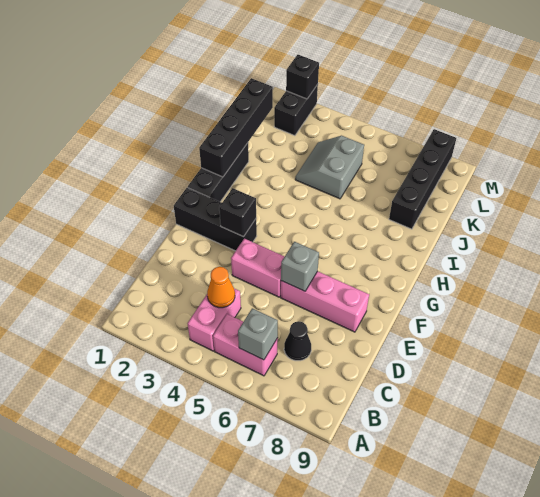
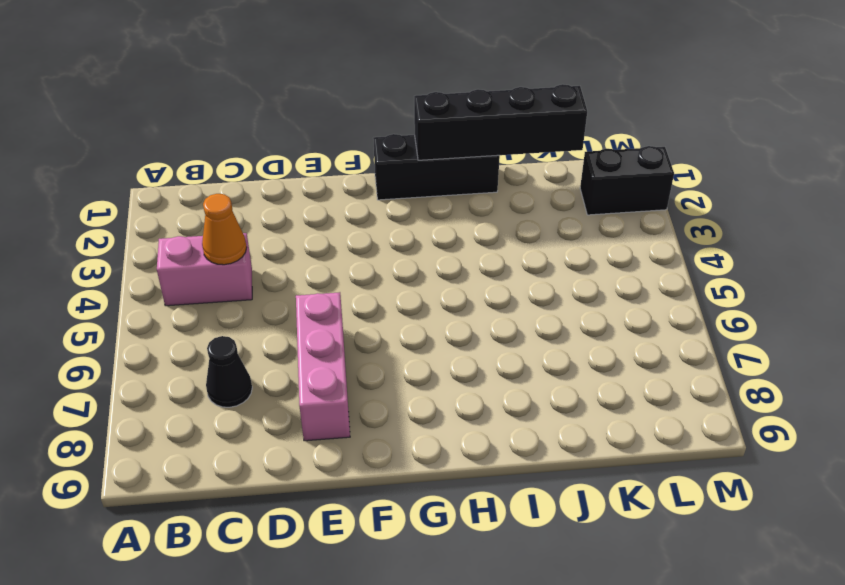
none -> pink 1x2 brick [213,314,278,376]
none -> pink 1x2 brick [231,239,285,297]
none -> black 1x3 brick [174,187,257,251]

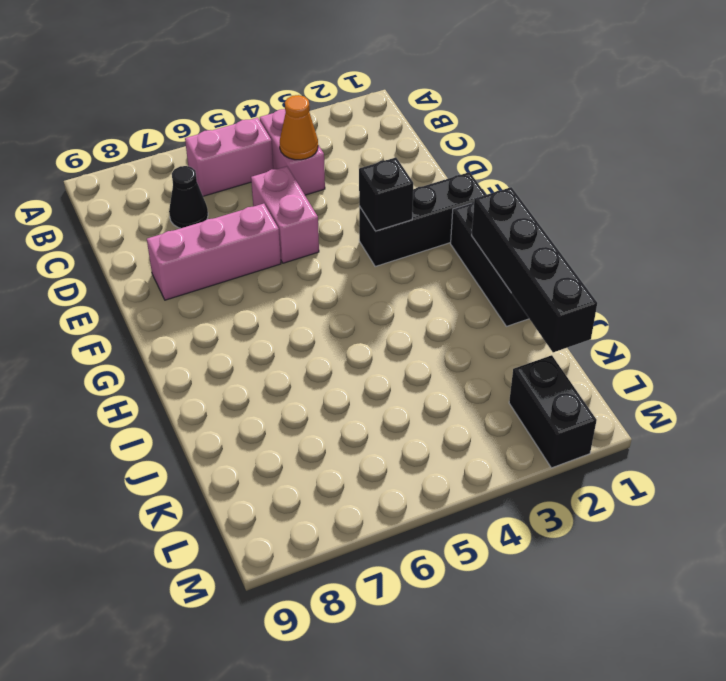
pink 1x2 brick [251,166,319,263] -> pink 1x2 brick turned to [231,239,285,297]
none -> grey 2x2 slope [295,136,364,199]
none -> black 1x4 brick [389,129,456,229]
none -> grey 1x1 brick [238,308,278,360]

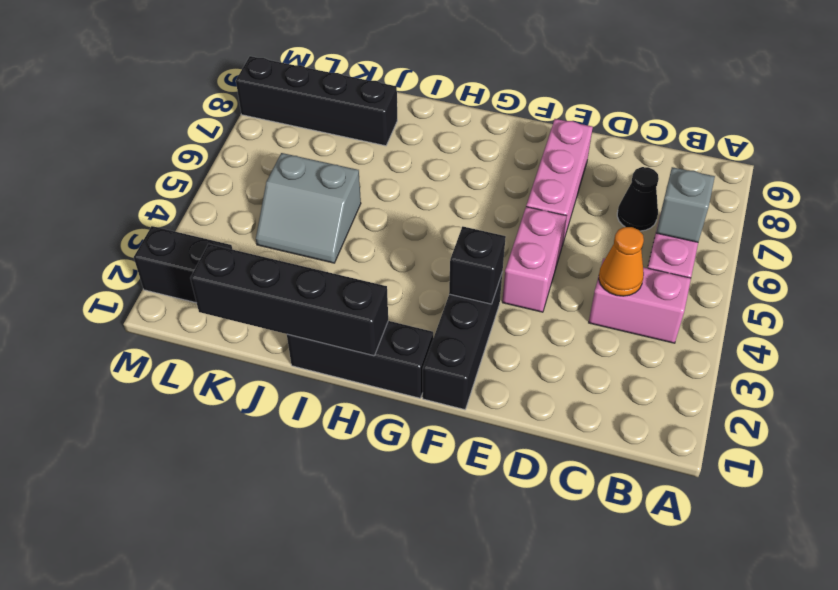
none -> grey 1x1 brick [281,242,319,291]
none -> black 1x1 brick [286,55,319,99]

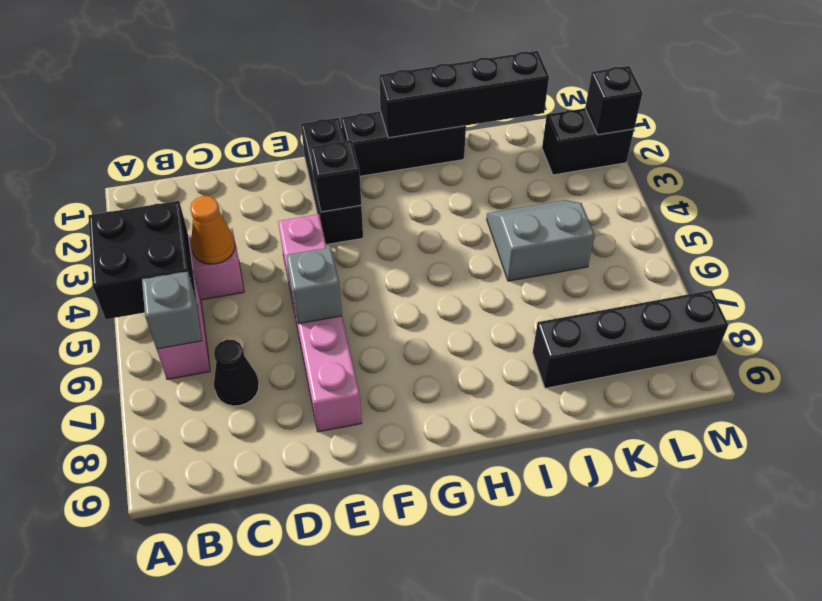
black 2x2 brick [88,201,197,319] -> none

